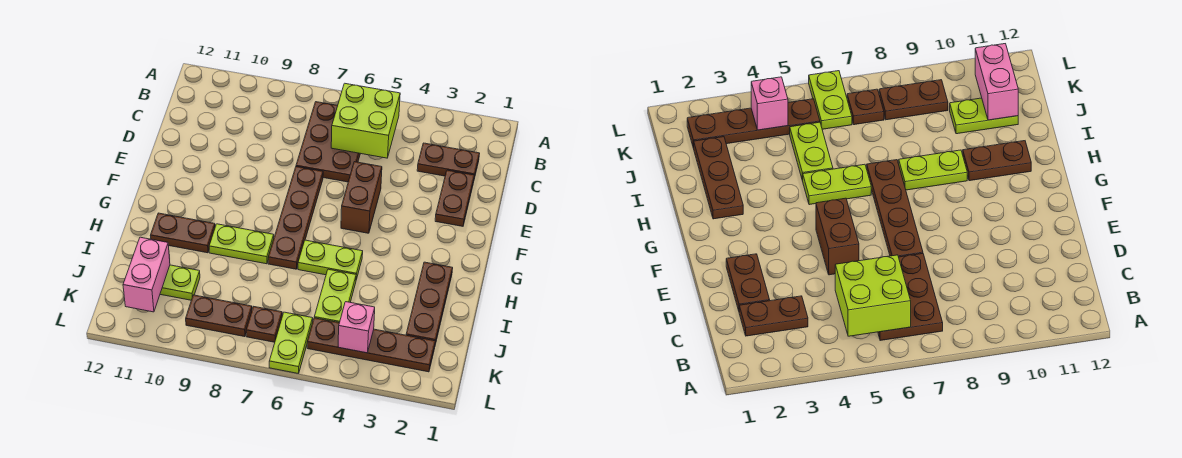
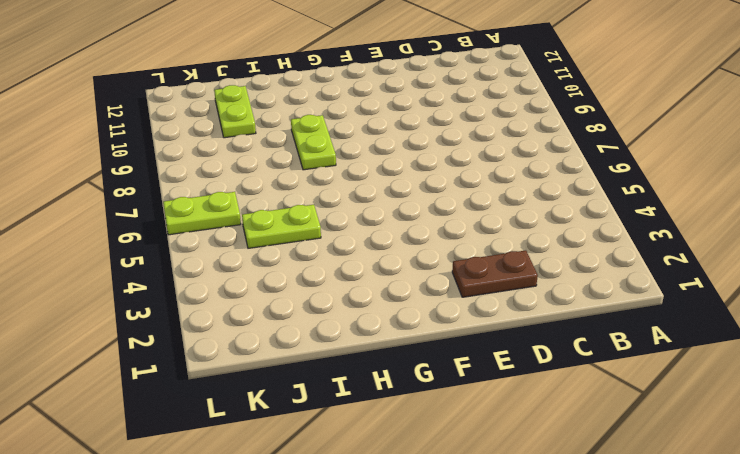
none -> brown 2x3 plate [296,102,360,182]
none -> brown 1x2 plate [417,143,480,179]
none -> brown 1x2 brick [341,162,382,233]

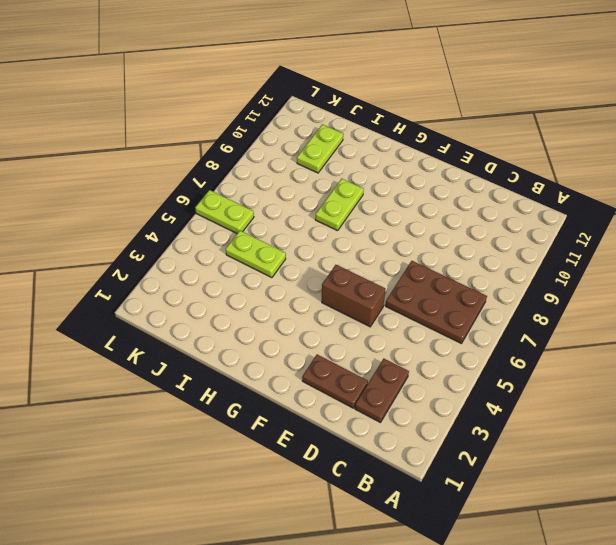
none -> brown 1x4 plate [268,167,323,269]
none -> brown 1x3 plate [406,262,453,344]
none -> lime 1x2 plate [298,240,363,279]

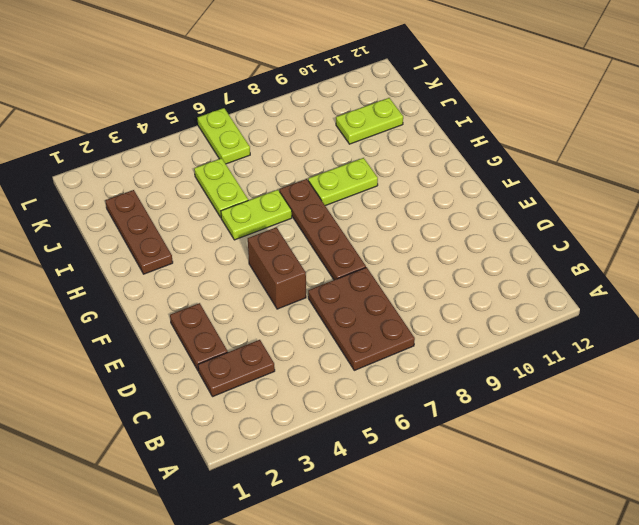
none -> brown 1x2 plate [150,213,215,253]
none -> brown 1x4 plate [307,318,435,372]
none -> brown 1x1 plate [246,307,282,342]

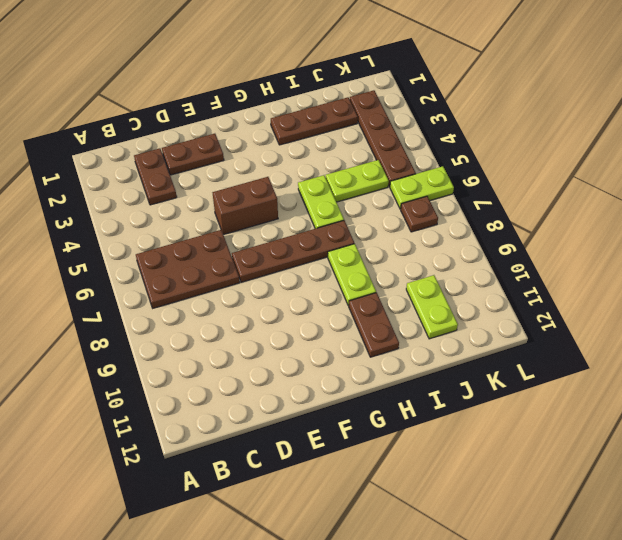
none -> brown 1x2 plate [186,295,252,337]
none -> lime 2x2 brick [331,83,400,158]
none -> pink 1x2 brick [123,237,170,312]

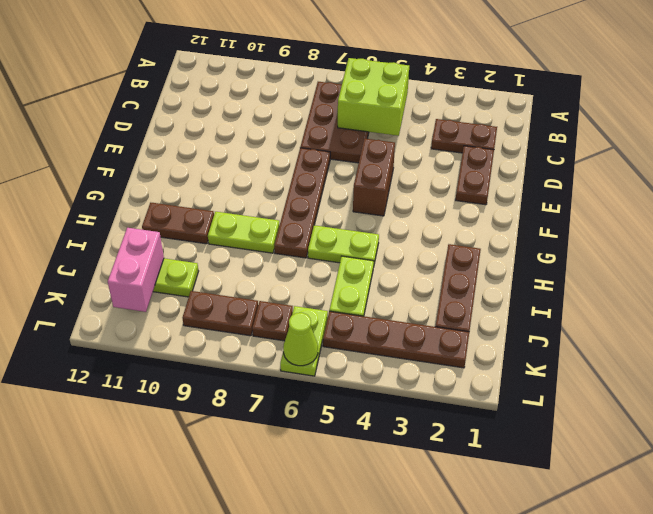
lime 1x1 cone [283,313,318,366] -> none
none -> pink 1x1 brick [338,302,375,353]

